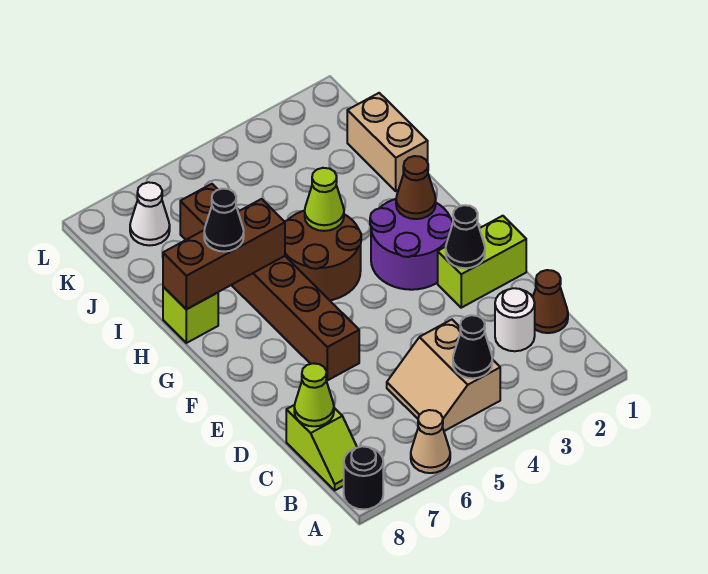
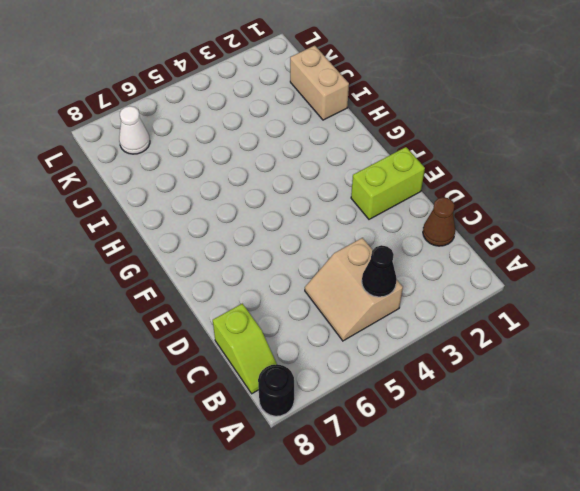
none -> tan 1x1 cone [411,410,450,473]
none -> white 1x1 round brick [495,288,535,351]
none -> brown 1x6 brick [180,184,359,380]

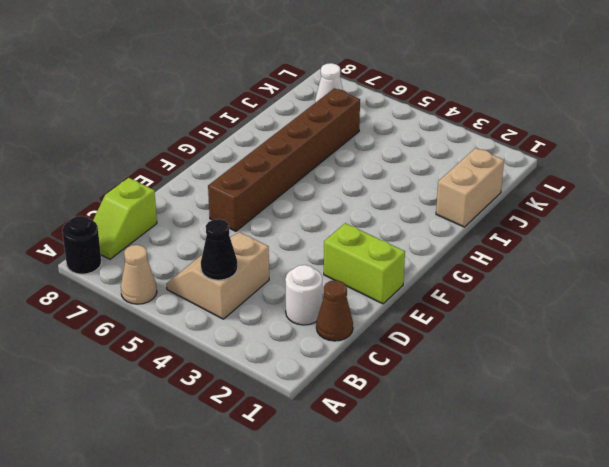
none -> purple 2x2 round brick [370,199,453,290]
none -> brown 2x2 round brick [284,211,361,300]
none -> lime 1x1 brick [163,287,218,343]

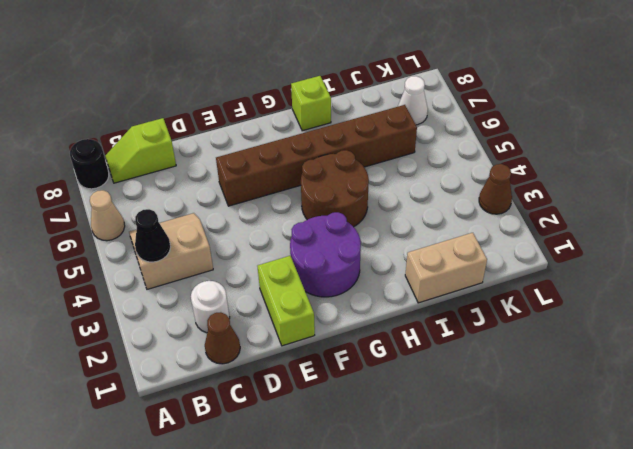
brown 1x1 cone [479,164,512,214] -> brown 1x1 cone moved to [396,156,436,219]
none -> lime 1x1 cone [294,363,334,426]
none -> black 1x1 cone [446,205,485,268]
none -> lime 1x1 cone [305,168,344,231]

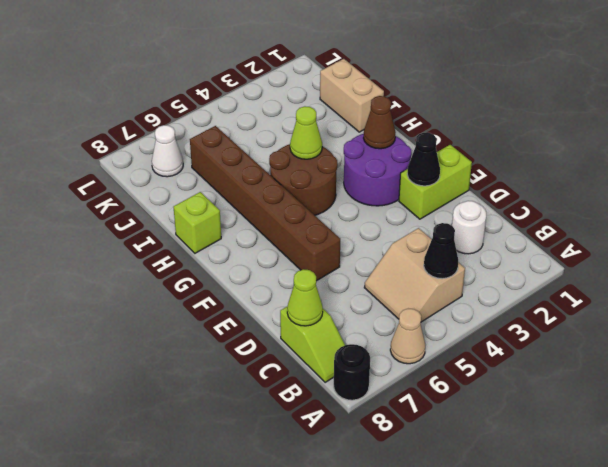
none -> brown 1x1 cone [533,270,568,333]
none -> brown 1x3 brick [163,199,285,309]
none -> black 1x1 cone [204,189,244,252]

